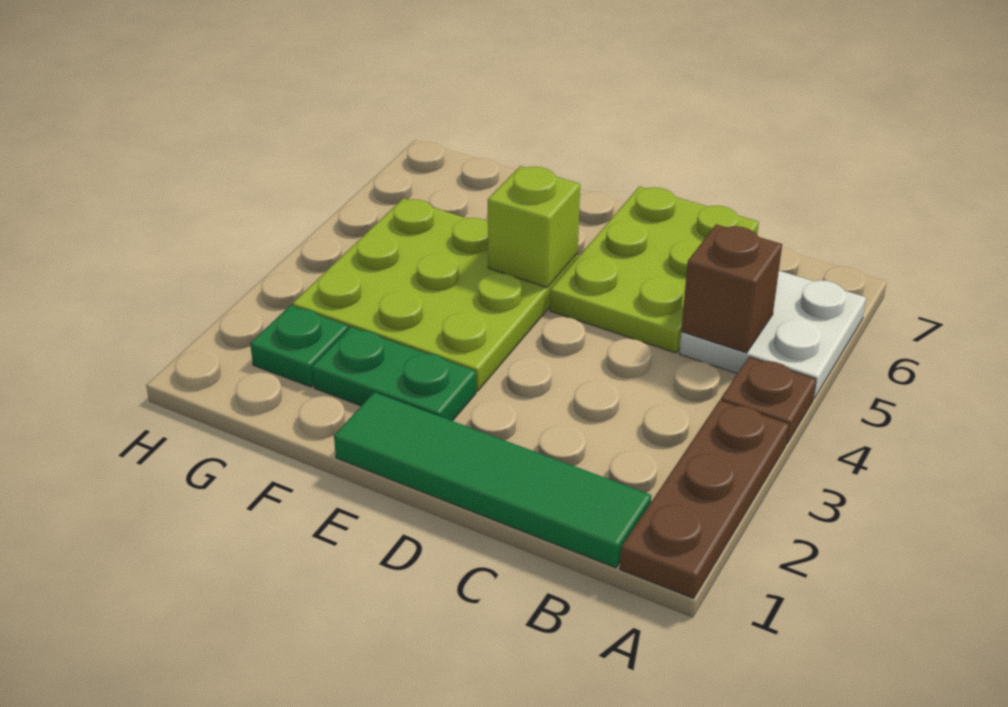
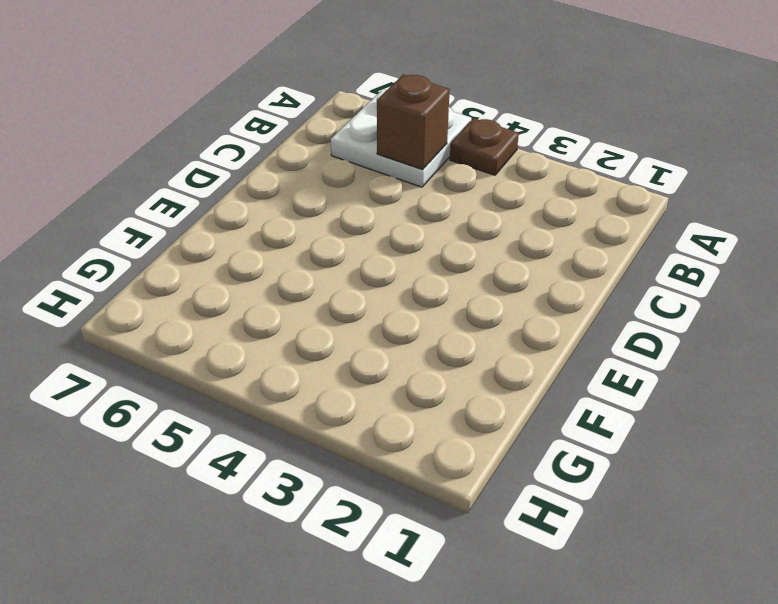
none -> brown 1x3 plate [620,400,789,598]
none -> green 1x4 tile [334,392,651,568]

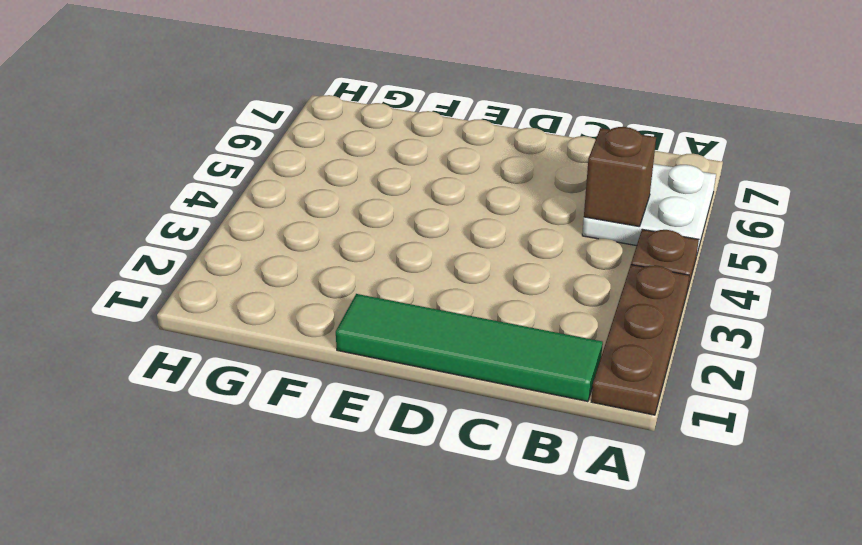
none -> lime 2x3 plate [550,186,759,353]
none -> green 1x2 plate [312,327,476,421]

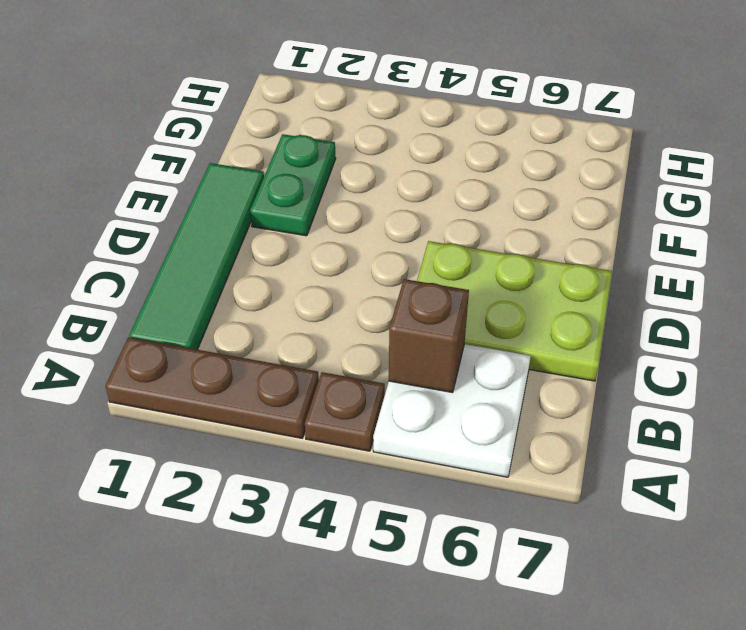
none -> lime 3x3 plate [292,198,578,391]
none -> green 1x1 plate [250,305,348,387]

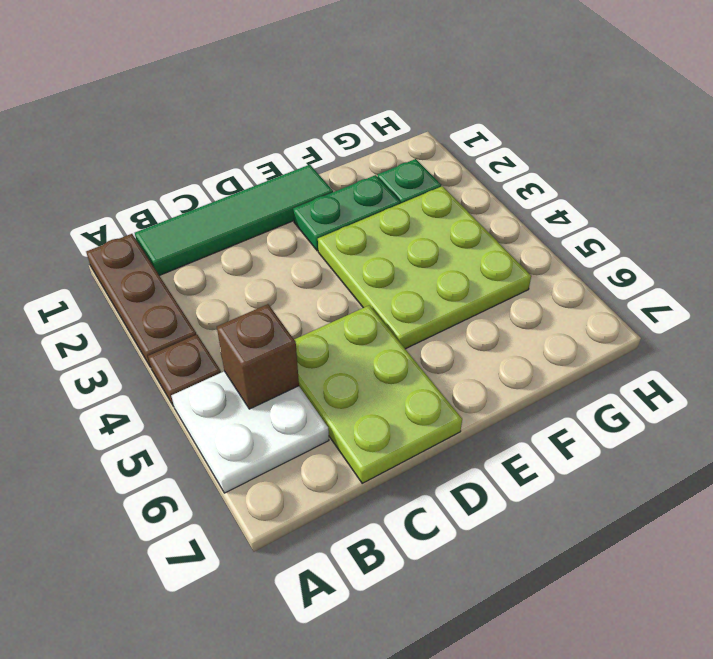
none -> lime 1x1 brick [488,166,580,287]

